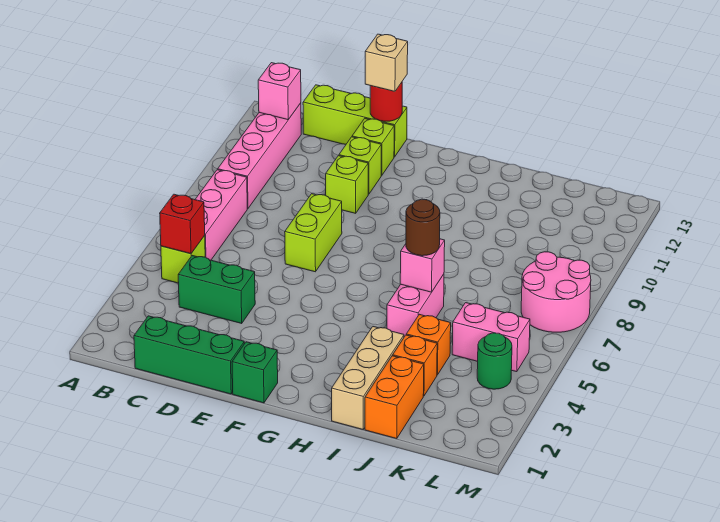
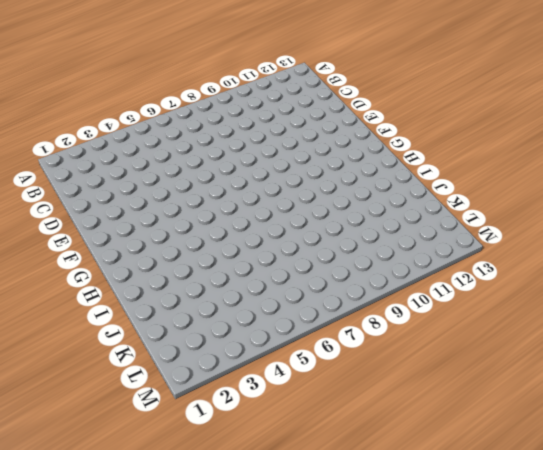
none -> lime 1x1 brick [161,236,205,283]
none -> pink 1x3 brick [195,170,247,260]
none -> pink 1x4 brick [218,103,301,209]

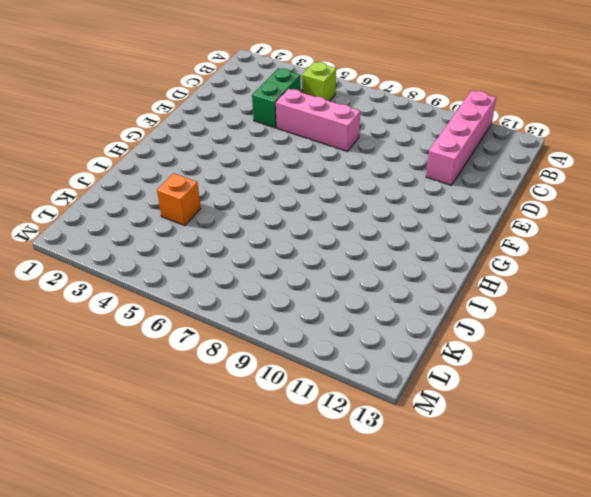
pink 1x4 brick [426,91,496,185] -> pink 1x4 brick turned to [218,103,301,209]
pink 1x3 brick [276,89,360,151] -> pink 1x3 brick moved to [195,170,247,260]
none -> green 1x3 brick [134,316,244,394]
none -> lime 1x3 brick [303,85,407,157]
none -> lime 1x2 brick [285,194,342,272]

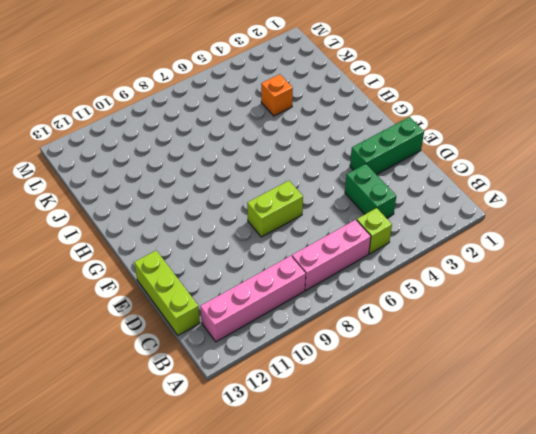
green 1x3 brick [350,117,424,175] -> green 1x3 brick turned to [134,316,244,394]
none -> lime 1x1 brick [326,156,368,213]
none -> lime 1x1 brick [339,137,381,194]
none -> lime 1x1 brick [352,119,394,176]

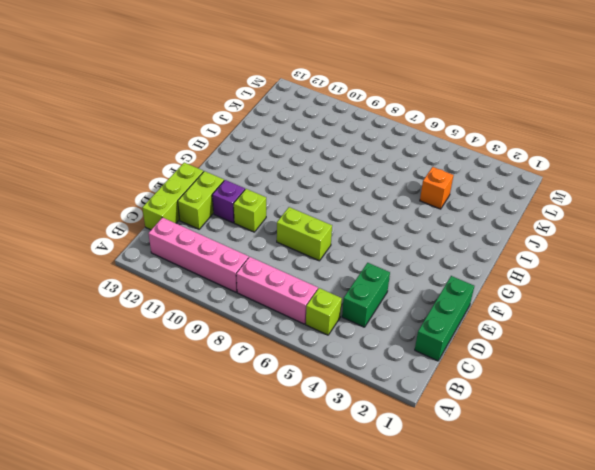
lime 1x2 brick [178,171,224,229] -> lime 1x1 brick [352,119,394,176]
purple 1x1 brick [212,180,245,223] -> lime 1x1 brick [339,137,381,194]
none -> green 1x1 brick [232,342,278,403]
none -> tan 1x3 brick [332,327,404,429]
none -> pink 1x2 brick [387,274,444,337]

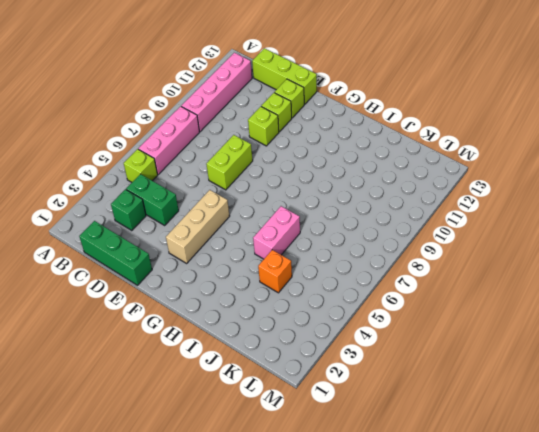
green 1x1 brick [111,189,146,231] -> green 1x1 brick moved to [232,342,278,403]
tan 1x3 brick [166,190,230,263] -> tan 1x3 brick moved to [332,327,404,429]
none -> orange 1x2 brick [365,356,424,439]
none -> orange 1x1 brick [393,335,437,396]
none -> pink 1x2 brick [452,303,530,372]

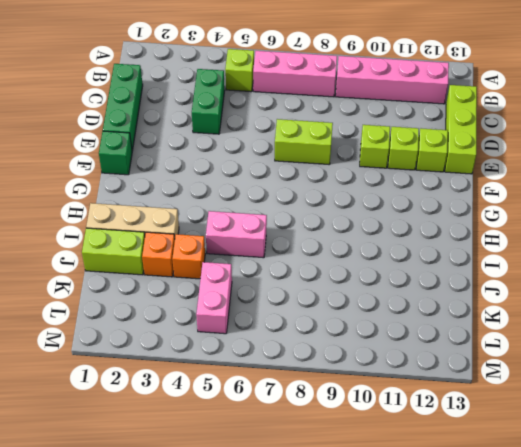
lime 1x2 brick [82,228,145,275] -> orange 1x2 brick [365,356,424,439]
none -> green 1x1 round brick [477,333,512,389]
none -> pink 2x2 round brick [521,252,591,332]
none -> red 1x1 brick [160,194,205,254]

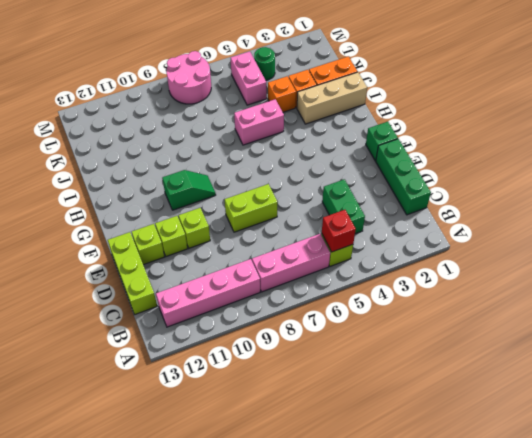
green 1x2 slope [162,170,216,210] -> none
none -> pink 1x1 brick [258,63,301,120]
none -> red 1x1 round brick [370,82,402,121]
none -> pink 1x1 brick [400,239,445,292]

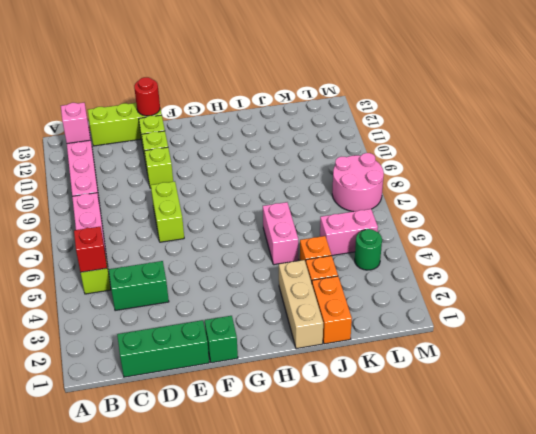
none -> pink 1x1 brick [400,239,445,292]
none -> tan 1x1 brick [365,34,408,91]
none -> brown 1x1 round brick [406,199,440,256]

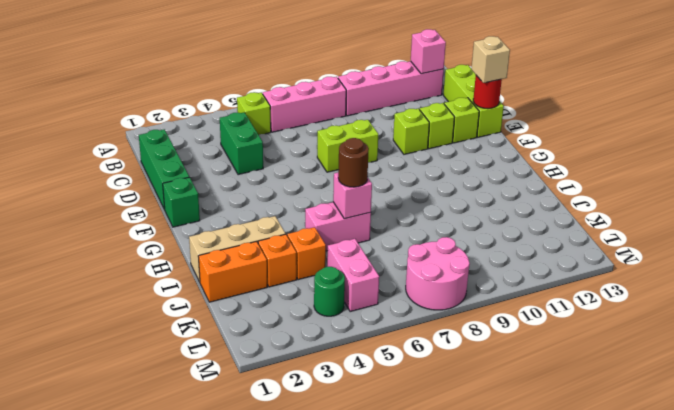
none -> red 1x1 brick [160,194,205,254]

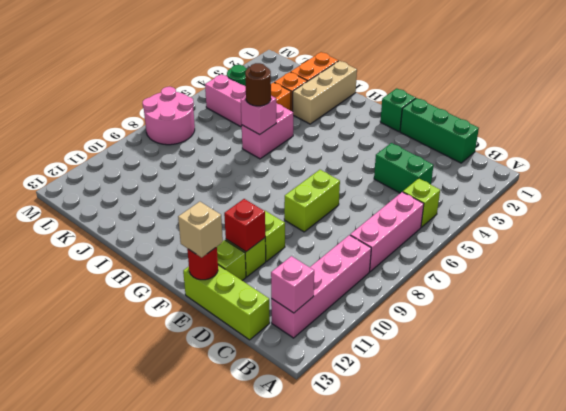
red 1x1 brick [224,199,265,252] -> red 1x1 brick moved to [160,194,205,254]

